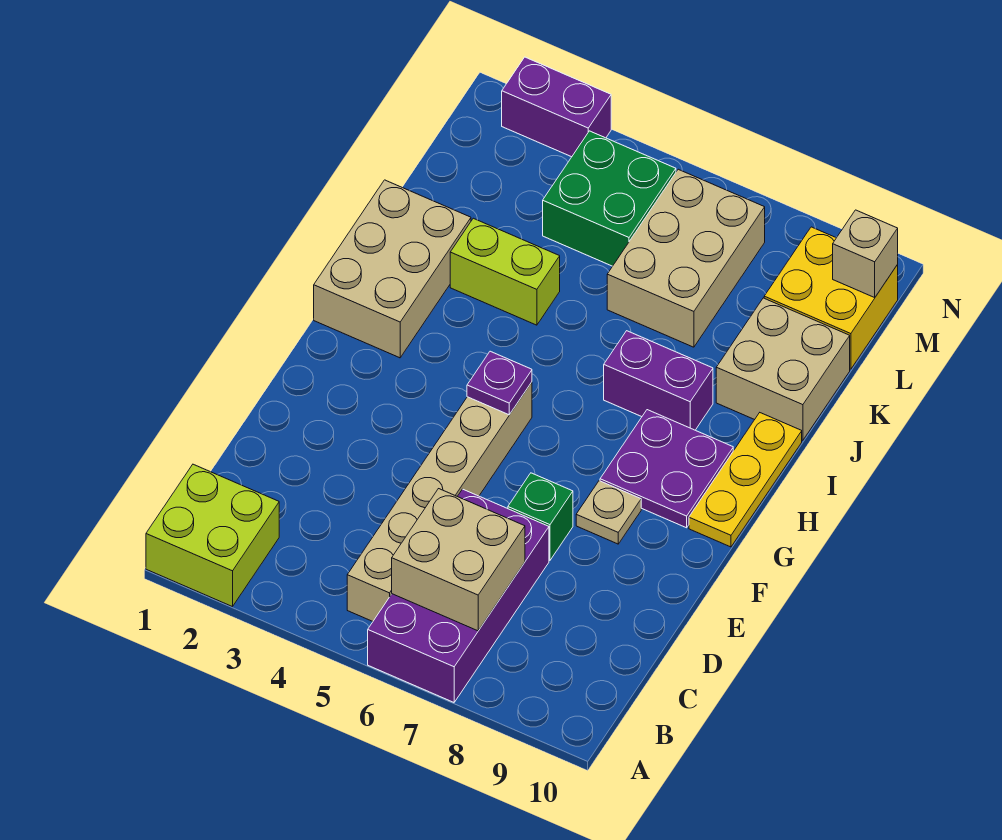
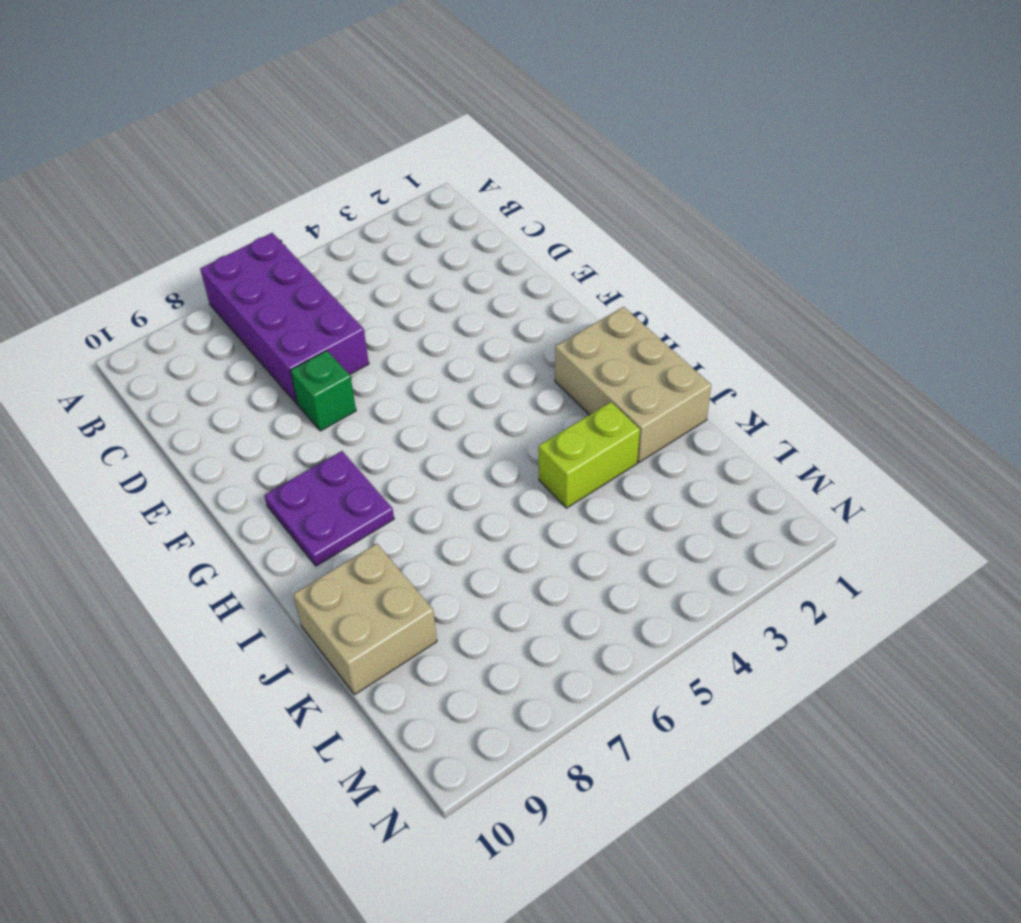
none -> lime 2x2 brick [146,464,279,607]
none -> tan 1x6 brick [347,382,532,621]
none -> tan 1x1 plate [576,481,641,544]

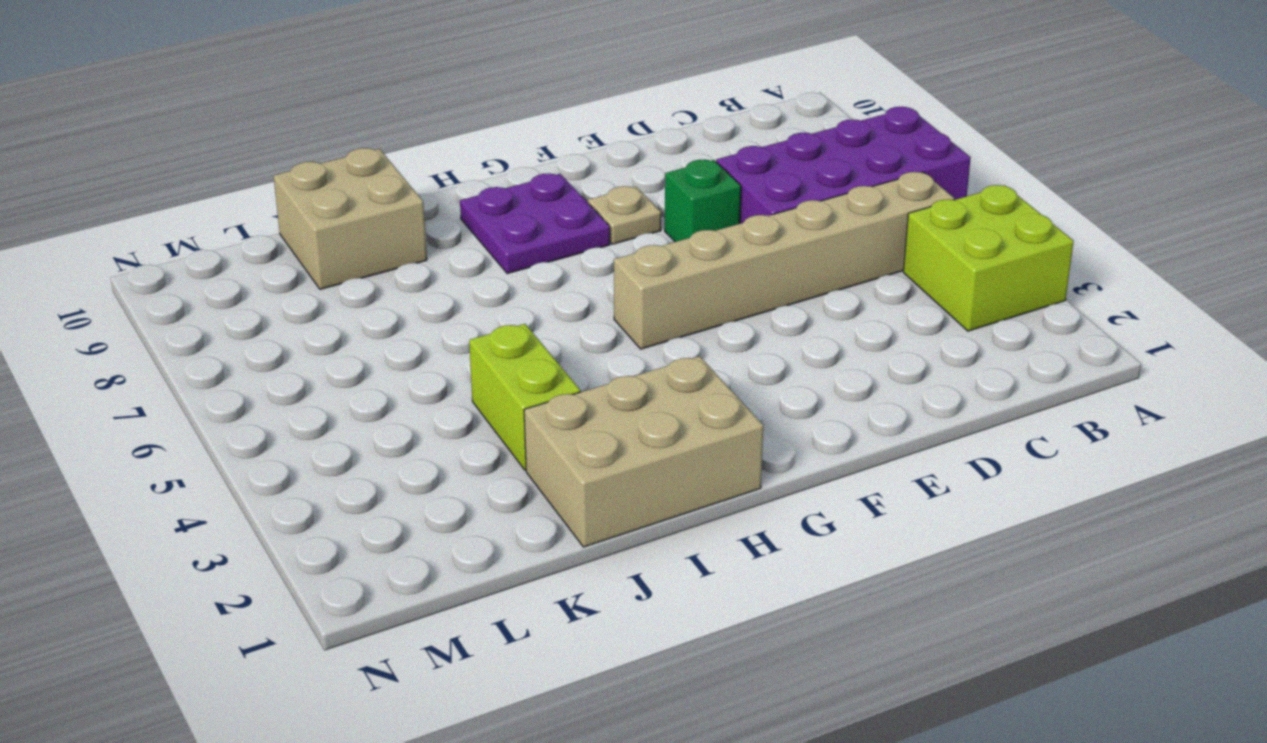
lime 2x2 brick [903,185,1074,331] -> lime 2x2 brick moved to [146,464,279,607]
none -> yellow 1x3 plate [689,413,802,547]
none -> purple 1x2 brick [604,331,713,430]
none -> tan 2x3 brick [607,169,765,347]

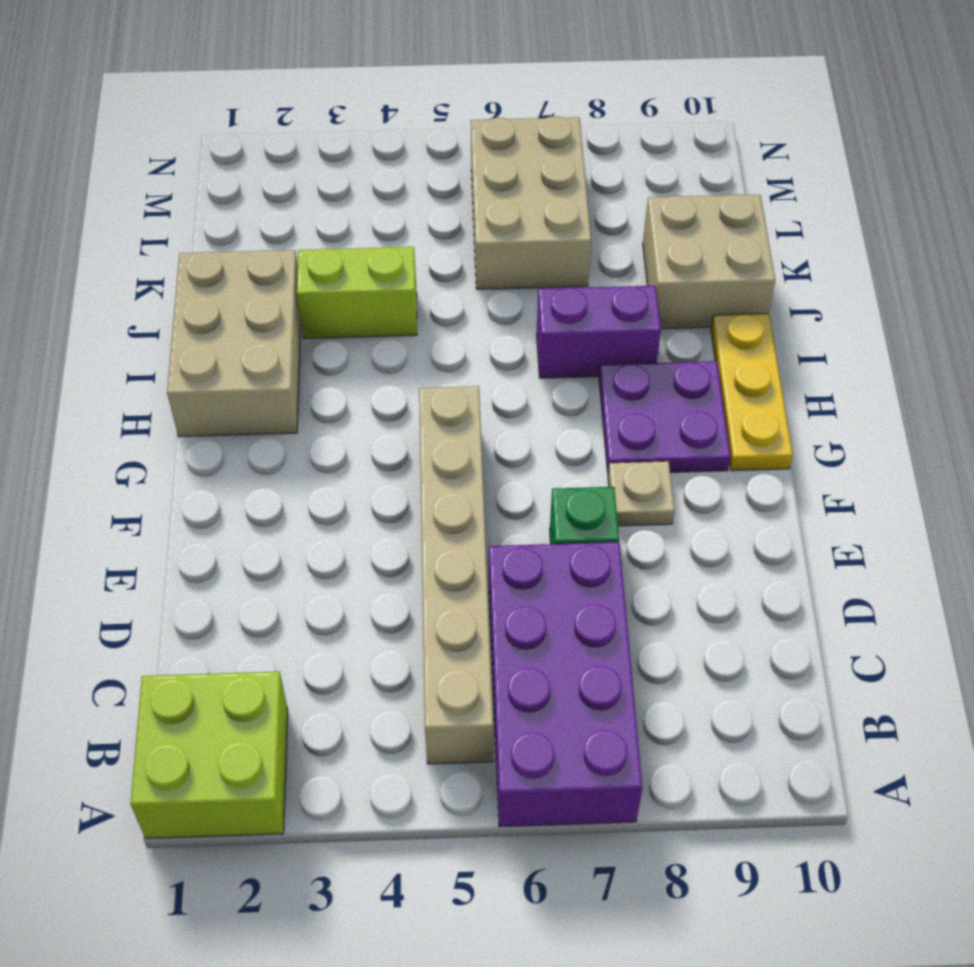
none -> green 2x2 brick [543,131,676,266]
none -> yellow 2x2 brick [764,227,898,369]
none -> purple 1x2 brick [502,57,611,157]

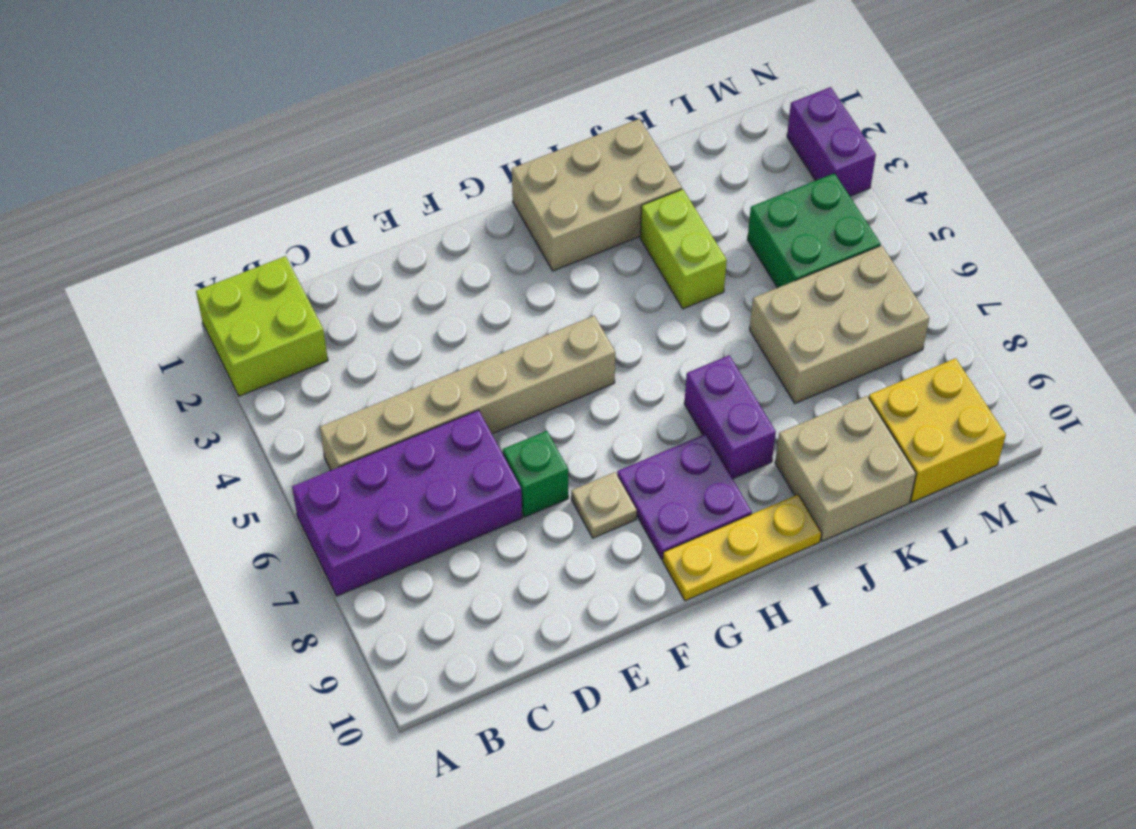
none -> tan 2x2 brick [392,489,525,631]
none -> purple 1x1 plate [467,351,532,415]
none -> tan 1x1 brick [833,210,898,297]

